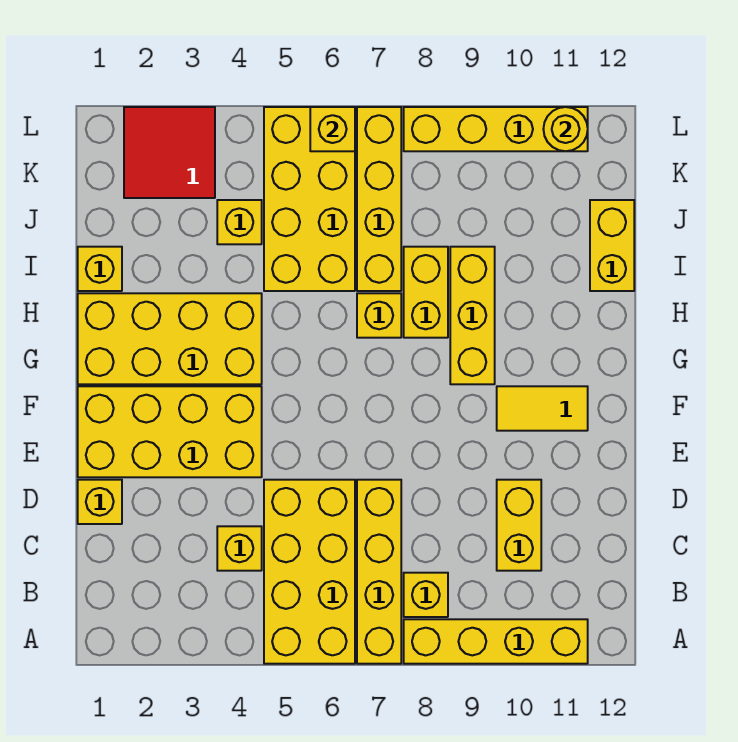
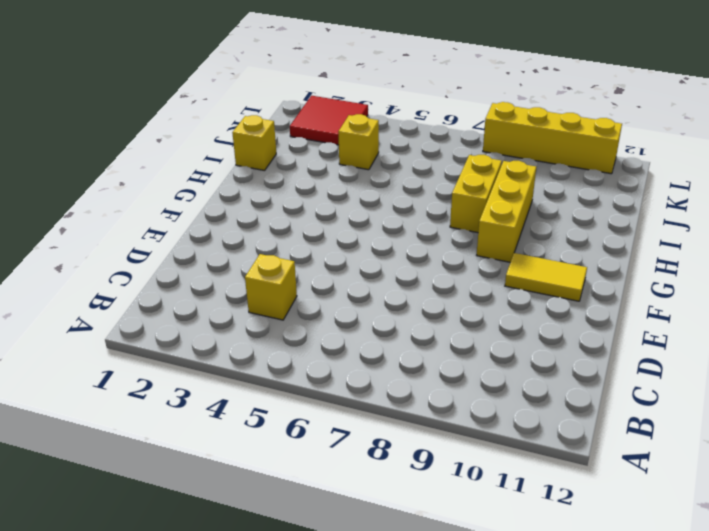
none -> yellow 2x4 brick [264,480,355,664]
none -> yellow 1x4 brick [357,480,401,664]
none -> yellow 1x4 brick [404,619,588,664]

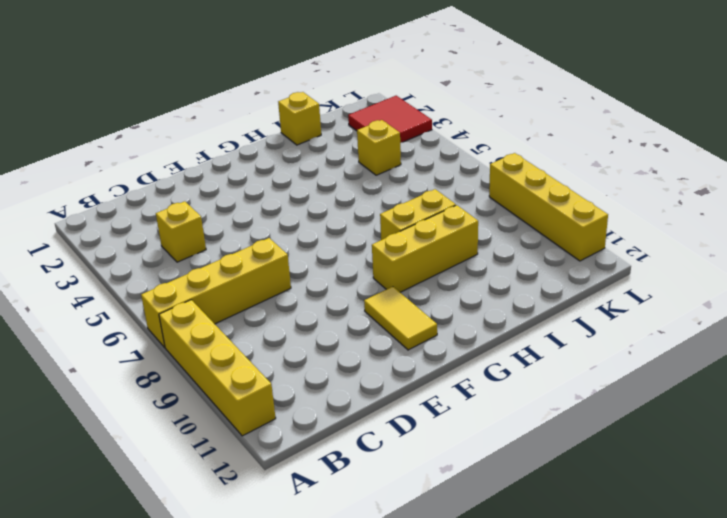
none -> yellow 2x4 brick [264,480,355,664]
none -> yellow 1x1 brick [404,573,448,617]
none -> yellow 1x2 brick [497,480,541,571]

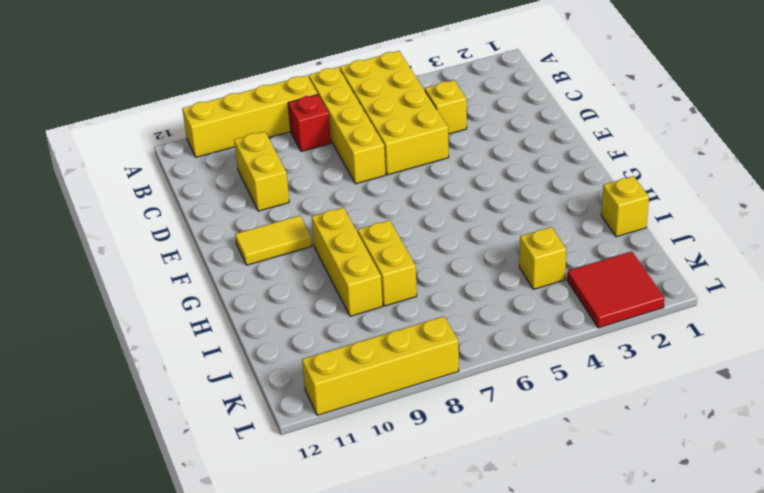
red 1x1 brick [288,94,331,152] -> yellow 1x1 brick [404,573,448,617]
none -> yellow 1x1 brick [78,480,122,524]
none -> yellow 2x4 brick [78,386,262,477]
none -> yellow 2x4 brick [78,293,262,384]

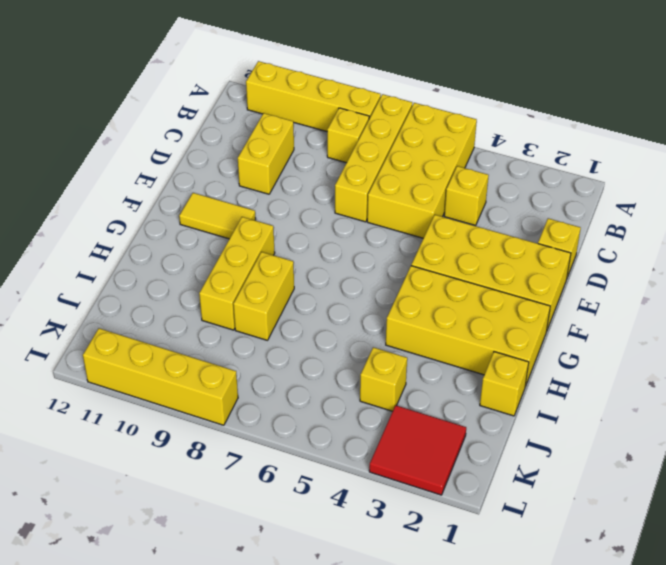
none -> yellow 1x1 brick [357,293,401,338]
none -> yellow 2x4 brick [264,107,355,291]
none -> yellow 1x4 brick [357,107,401,291]

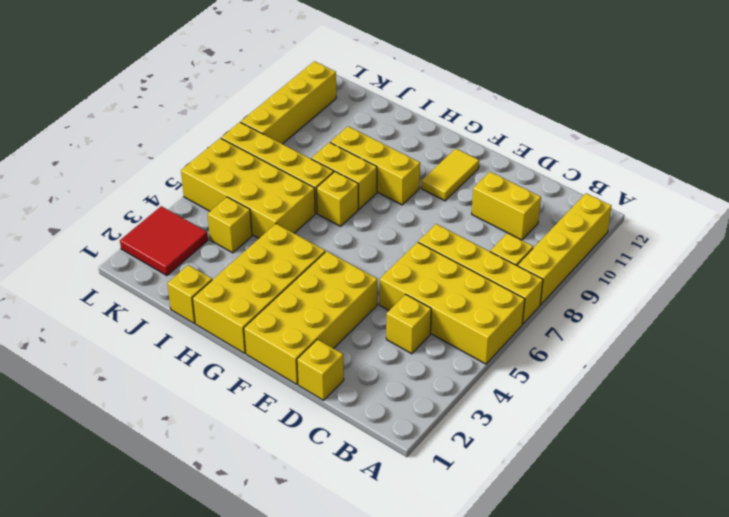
none -> yellow 1x2 brick [590,200,634,291]
none -> yellow 1x1 brick [310,107,355,151]
none -> yellow 1x1 round brick [543,107,588,151]

